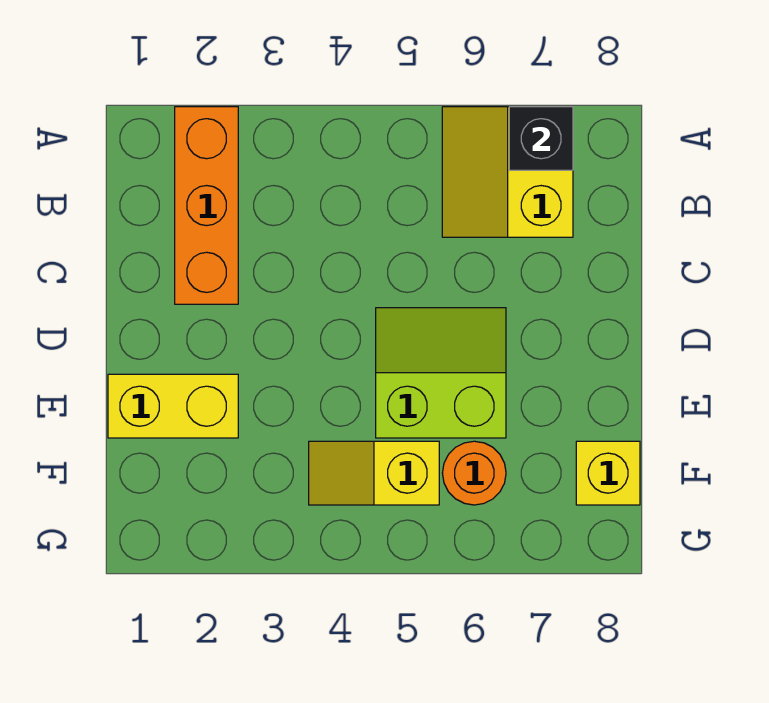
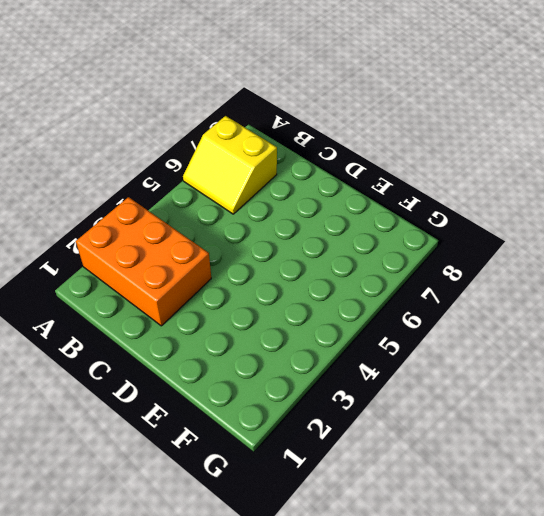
orange 2x3 brick [76,197,211,326] -> orange 1x3 brick [175,107,238,304]
none -> lime 2x2 slope [376,308,506,438]
none -> yellow 1x2 brick [108,374,238,438]

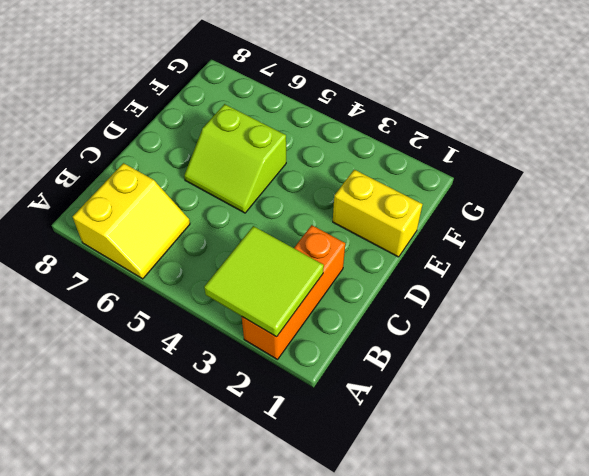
lime 2x2 tile [204,226,324,337] -> none
none -> yellow 1x2 slope [309,441,439,505]
none -> orange 1x1 round brick [442,441,506,505]

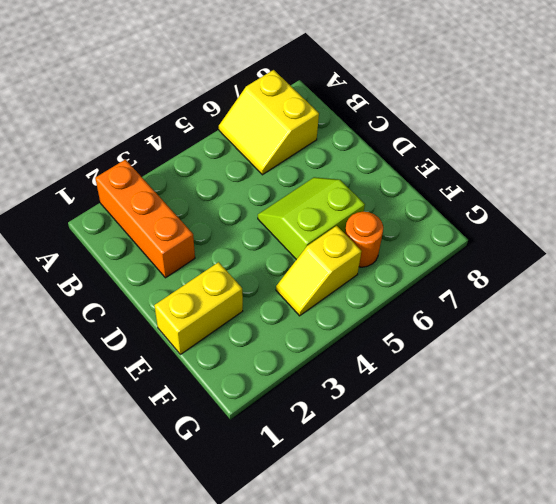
none -> yellow 1x1 brick [576,441,640,505]
none -> black 1x1 brick [509,107,573,170]

